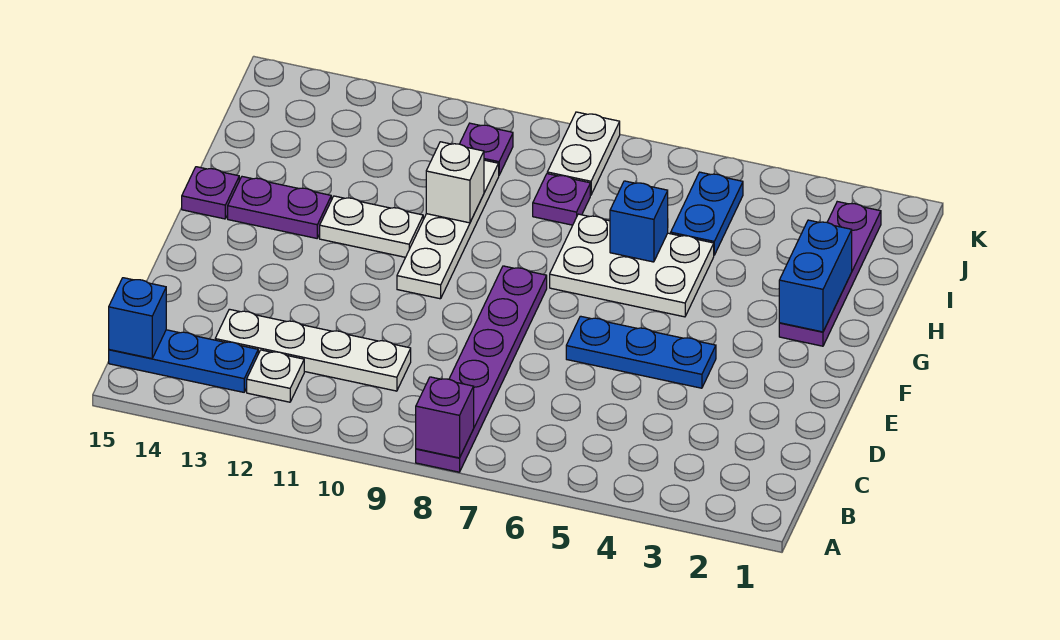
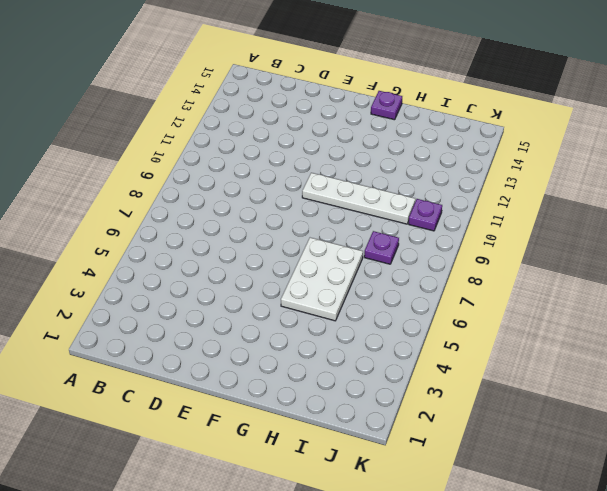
none -> purple 1x6 plate [416,266,547,472]
none -> white 1x1 plate [247,350,304,402]
none -> blue 1x3 plate [109,330,258,392]

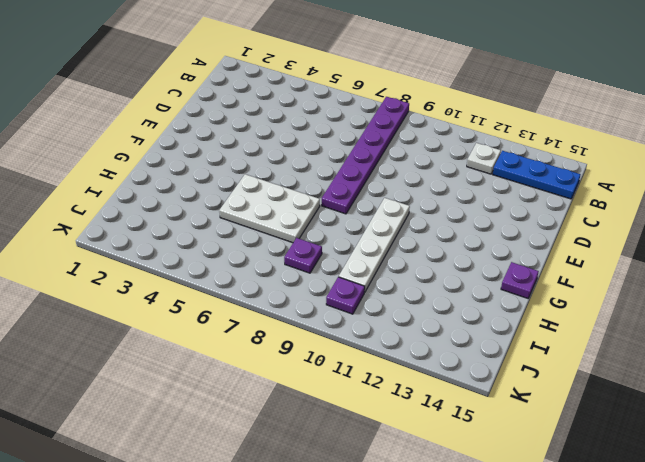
none -> white 1x4 plate [215,309,411,391]
none -> blue 1x3 plate [566,316,716,388]
none -> purple 1x4 plate [779,202,881,346]

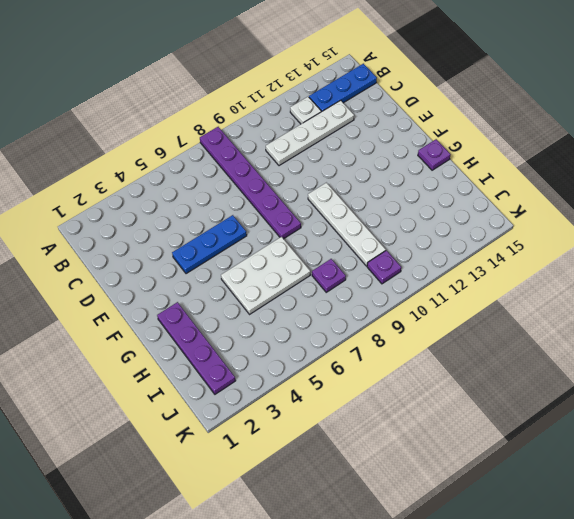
none -> white 1x2 plate [320,196,423,257]
none -> purple 1x2 plate [228,177,331,238]
none -> blue 1x2 plate [671,172,743,255]

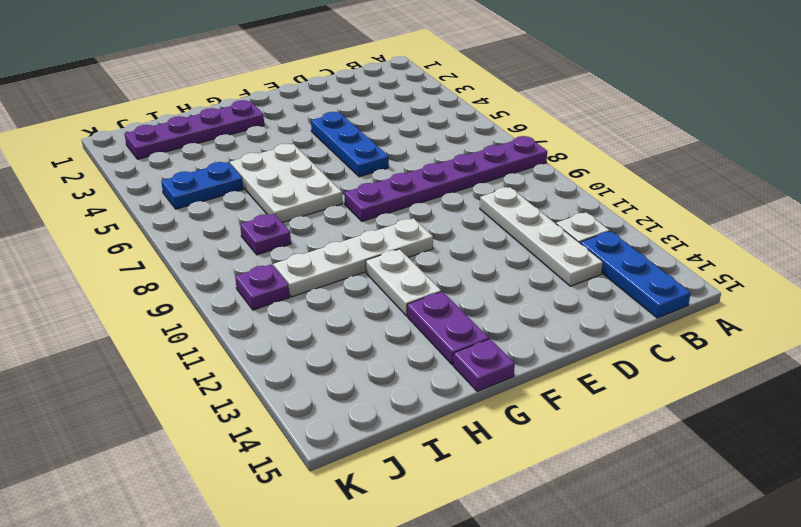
none -> white 1x2 plate [547,112,620,195]
none -> purple 1x1 brick [416,377,474,458]
none -> blue 1x1 brick [109,278,166,358]

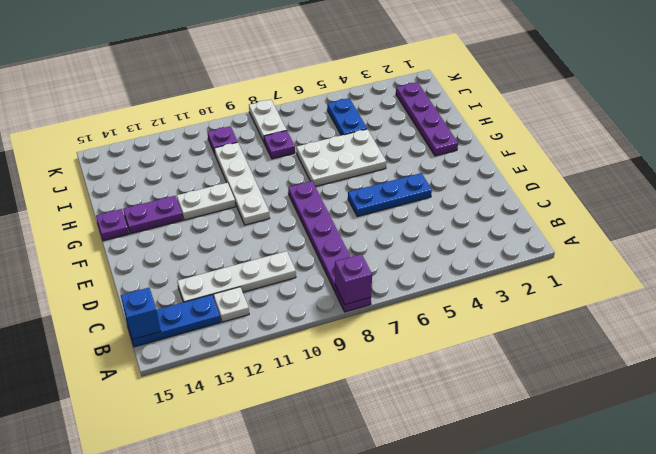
none -> blue 1x2 brick [779,220,852,332]
none -> blue 1x1 brick [610,181,668,262]
none -> white 1x1 brick [426,142,484,223]

